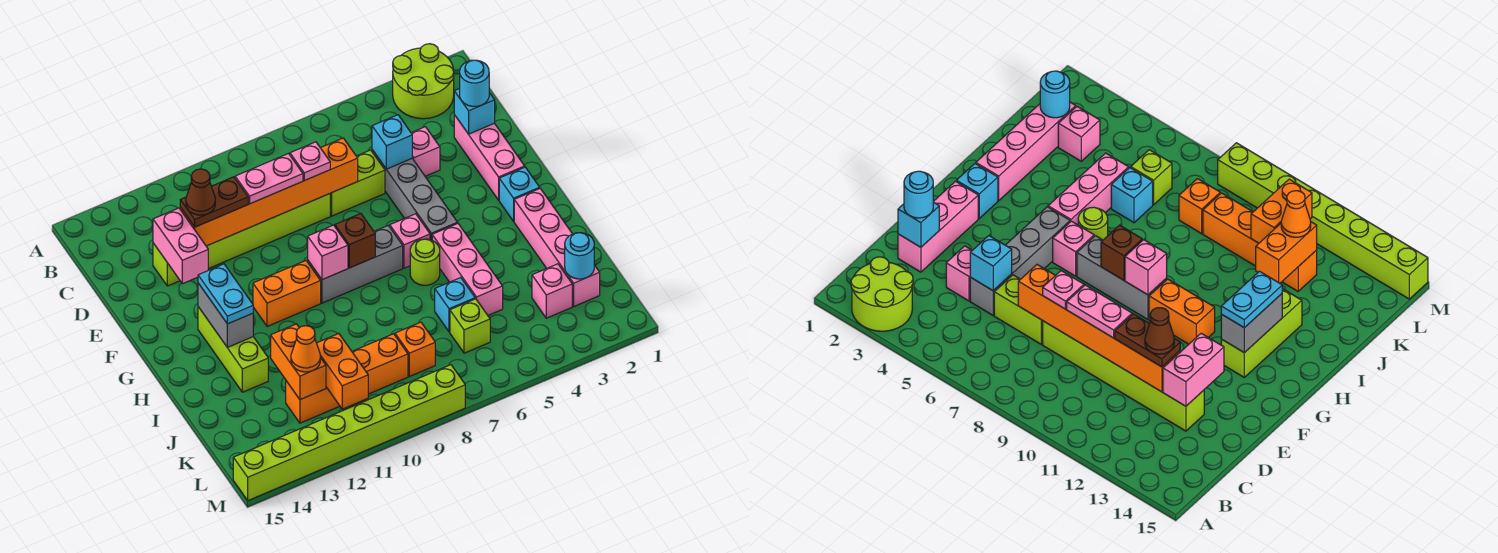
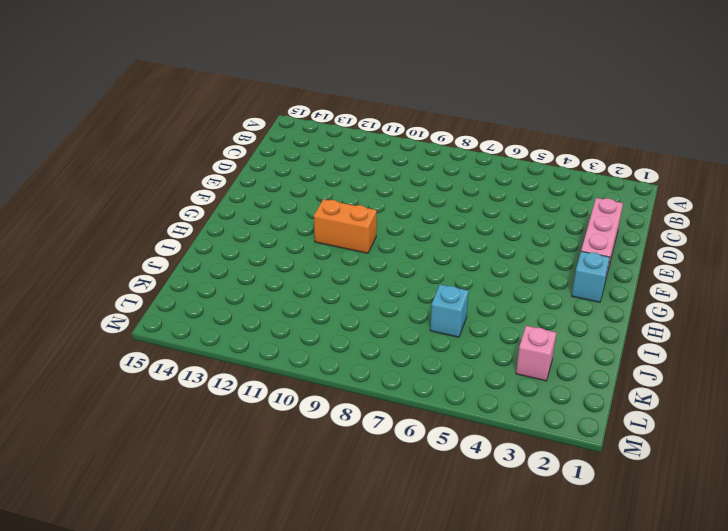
none -> lime 2x2 round brick [393,44,454,119]
none -> pink 1x1 brick [412,127,440,176]
none -> grey 1x4 brick [372,150,458,240]
none -> lime 1x2 brick [330,150,385,216]

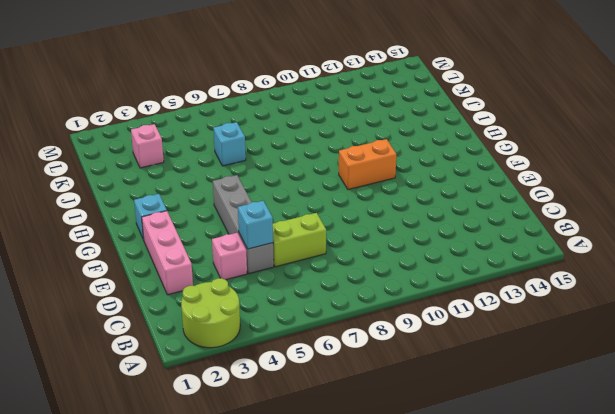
none -> lime 1x6 brick [153,194,330,286]
none -> pink 1x1 brick [390,214,430,268]
none -> grey 1x3 brick [308,226,403,303]
none -> lime 1x3 brick [198,307,268,392]

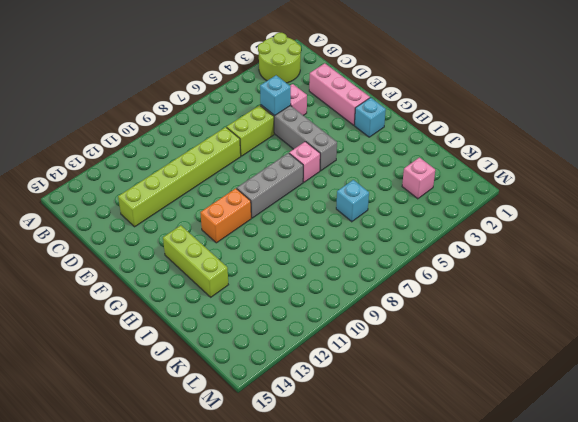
none -> pink 1x4 brick [514,189,600,306]
none -> pink 1x3 brick [432,224,503,315]
none -> lime 1x1 round brick [410,239,440,285]
none -> lime 1x1 brick [450,299,490,353]

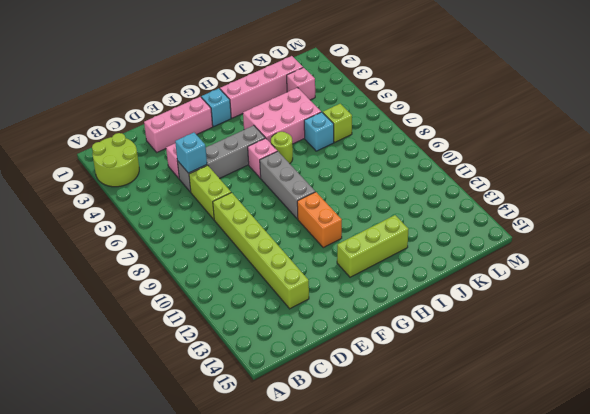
pink 2x3 brick [243,88,321,144] -> pink 1x3 brick [432,224,503,315]
none -> orange 1x1 brick [395,322,435,377]
none -> orange 1x4 brick [286,334,408,423]
none -> lime 1x8 brick [233,365,465,501]
none -> cyan 1x1 brick [454,88,495,134]

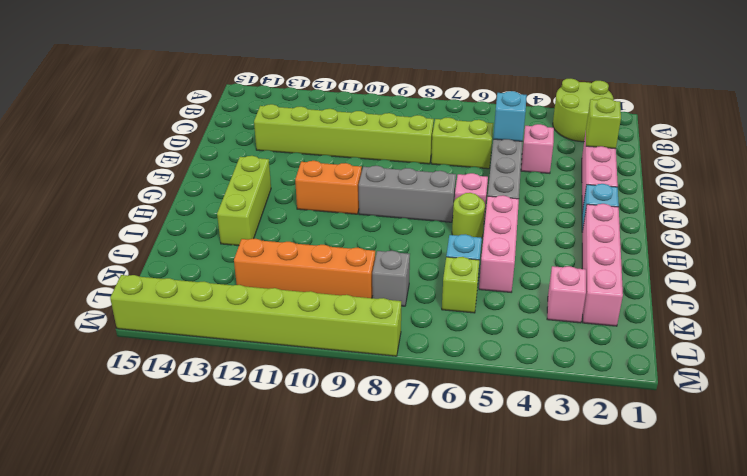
lime 1x1 brick [586,98,621,149] -> cyan 1x1 brick [454,88,495,134]
grey 1x1 brick [372,251,410,306] -> orange 1x1 brick [395,322,435,377]
none -> orange 1x6 brick [180,138,358,246]
none -> pink 1x2 brick [153,208,208,284]
none -> brown 1x1 brick [335,214,375,268]
none -> pink 1x1 brick [308,225,348,280]

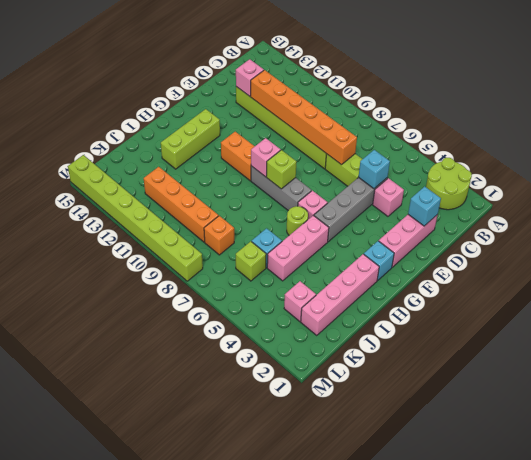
pink 1x1 brick [236,59,264,96] -> pink 1x2 brick [153,208,208,284]
lime 1x1 brick [266,150,296,189] -> brown 1x1 brick [335,214,375,268]
none -> grey 1x2 brick [198,283,253,347]
none -> orange 1x2 brick [271,324,326,400]
none -> cyan 1x1 round brick [565,233,594,279]
none -> orange 1x2 brick [317,334,368,409]

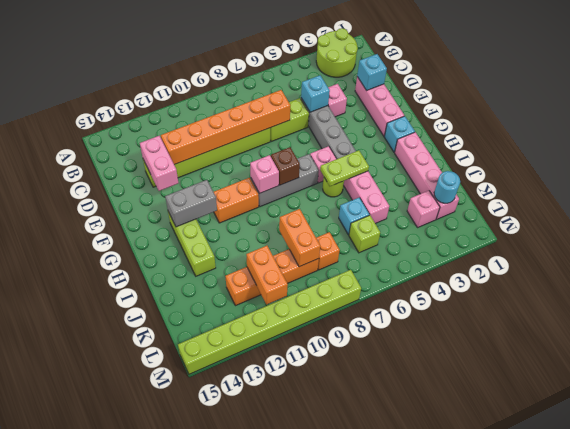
grey 1x2 brick [165,180,217,227] -> grey 1x2 brick turned to [198,283,253,347]
lime 1x2 plate [320,150,369,186] -> none
orange 1x2 brick [279,209,320,267] -> orange 1x2 brick moved to [271,324,326,400]
none -> cyan 1x1 round brick [460,60,489,106]
none -> pink 1x1 plate [290,142,330,181]
none -> pink 1x2 plate [235,154,303,204]
none -> brown 1x2 plate [180,177,248,227]

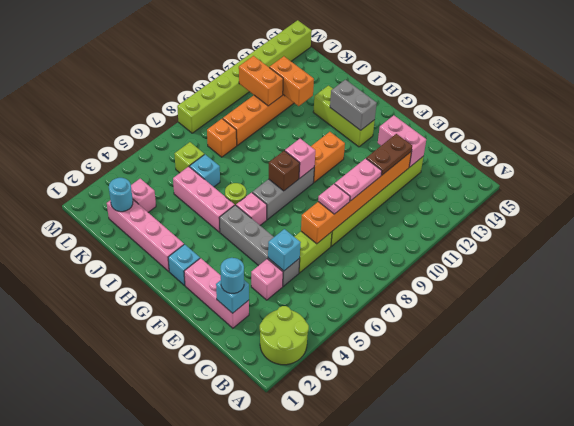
none -> cyan 1x2 plate [198,264,253,324]
none -> orange 1x1 cone [291,326,320,372]
none -> brown 1x1 cone [186,169,215,215]

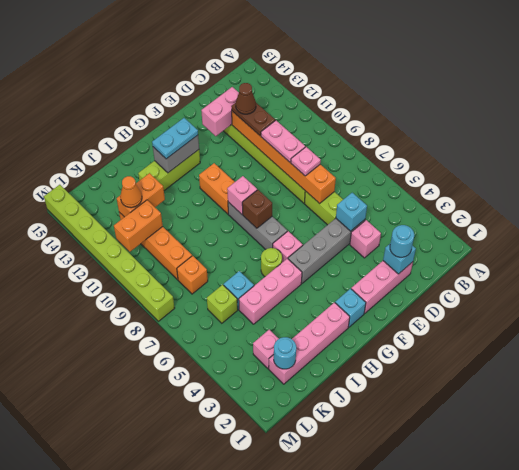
none -> lime 2x2 round brick [393,44,454,119]

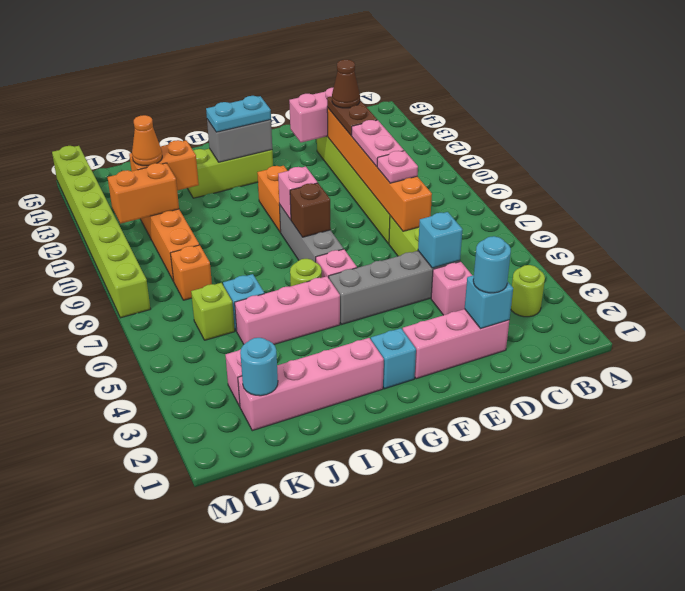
lime 1x1 round brick [511,265,545,317] -> lime 2x2 round brick [393,44,454,119]

